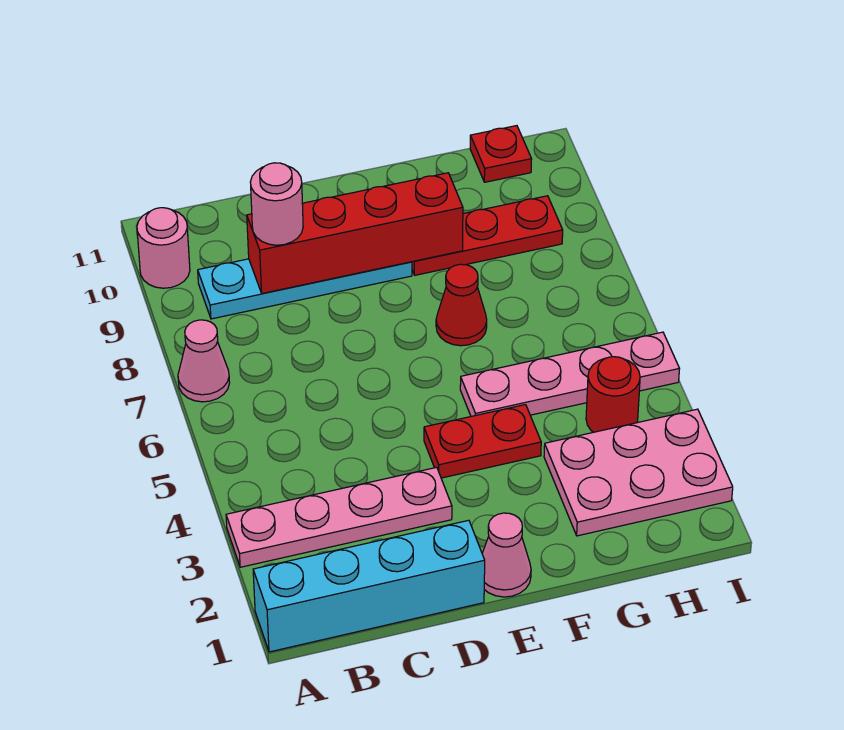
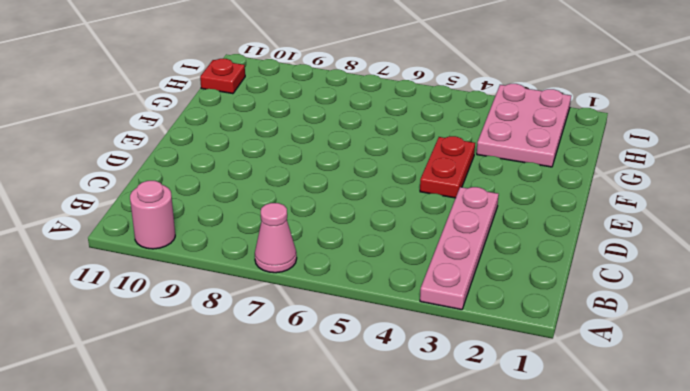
none -> cyan 1x4 brick [253,520,485,652]
none -> cyan 1x4 plate [198,259,412,319]
none -> pink 1x1 cone [482,513,531,597]

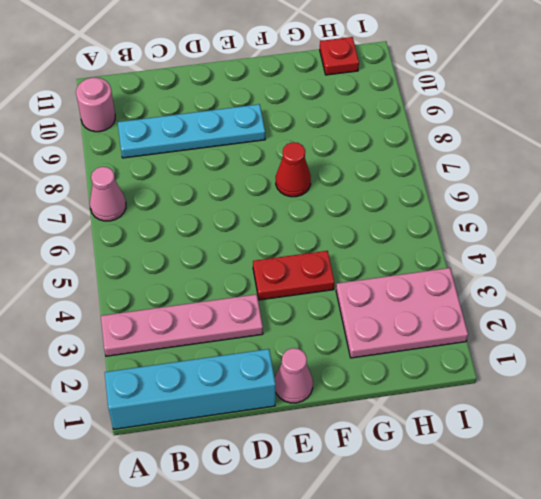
none -> pink 1x4 plate [460,332,679,416]
none -> red 1x3 plate [412,196,563,275]
none -> red 1x1 round brick [586,357,640,432]

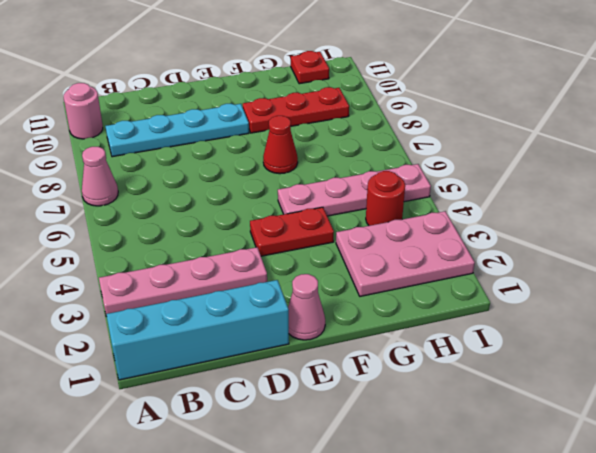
none -> red 1x4 brick [247,173,463,293]
none -> pink 1x1 round brick [250,163,303,245]

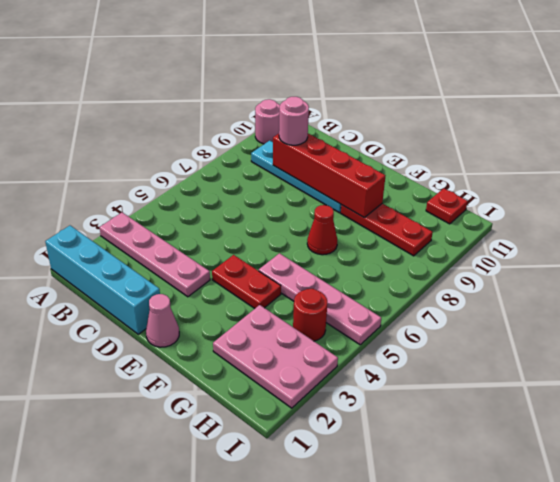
none -> pink 1x1 cone [178,320,230,402]

